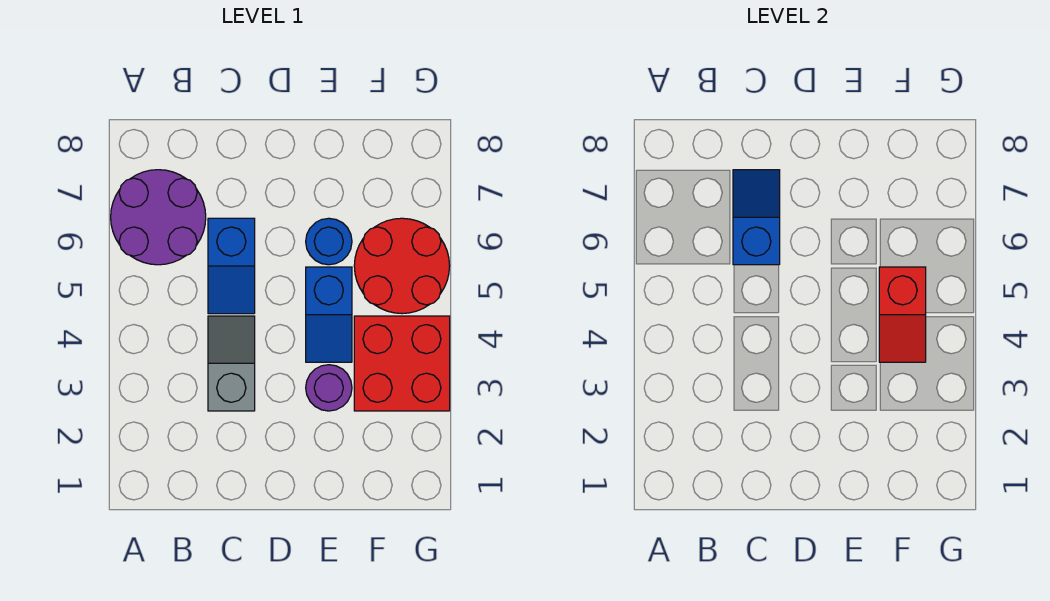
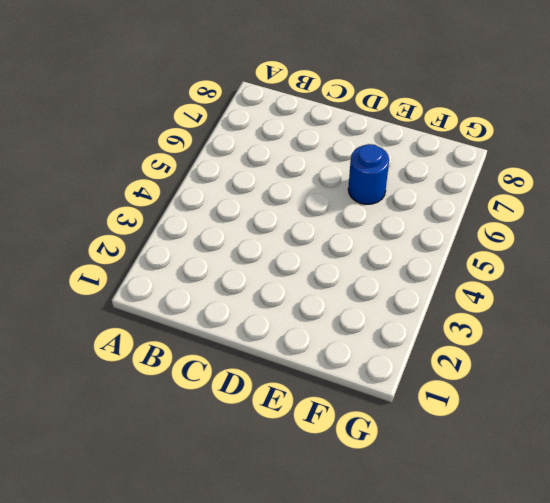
none -> purple 2x2 round brick [111,170,206,265]
none -> grey 1x2 slope [208,316,255,411]

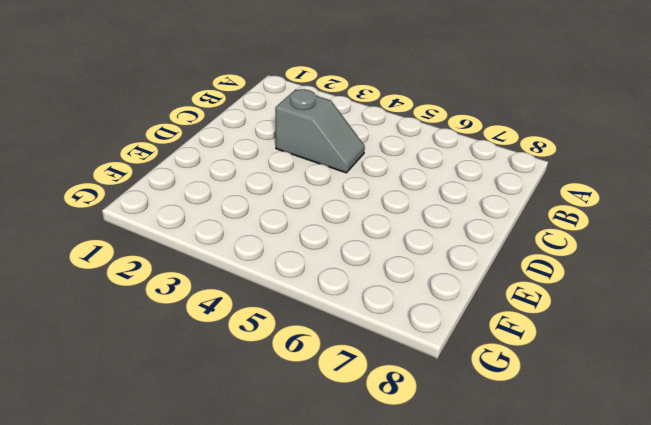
none -> purple 2x2 round brick [111,170,206,265]
none -> blue 1x2 slope [208,218,255,314]

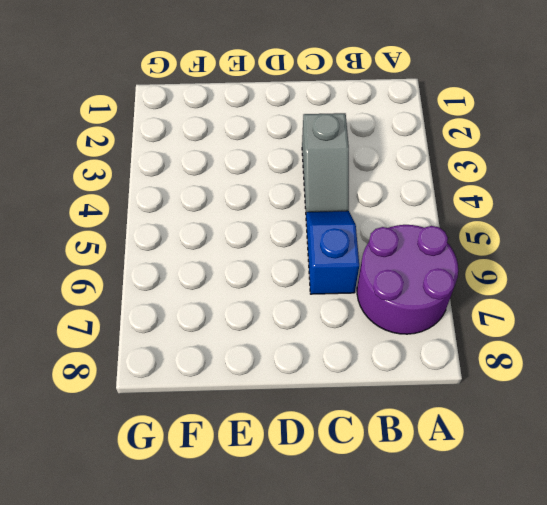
none -> purple 1x1 round brick [306,365,352,411]
none -> blue 1x2 slope [306,267,352,362]

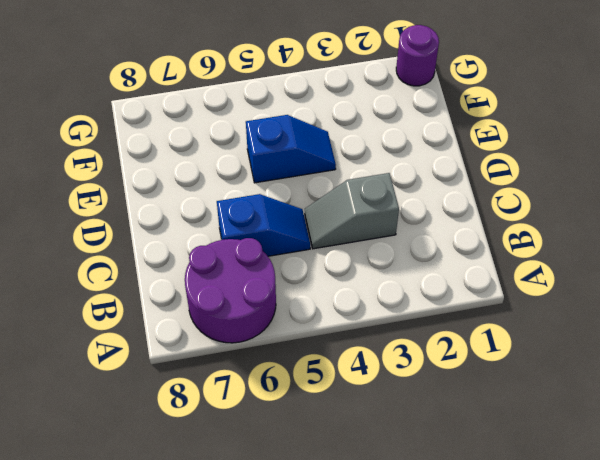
purple 1x1 round brick [396,25,439,86] -> purple 1x1 round brick moved to [306,365,352,411]
none -> blue 1x1 round brick [306,218,352,265]
none -> red 2x2 brick [354,316,450,411]

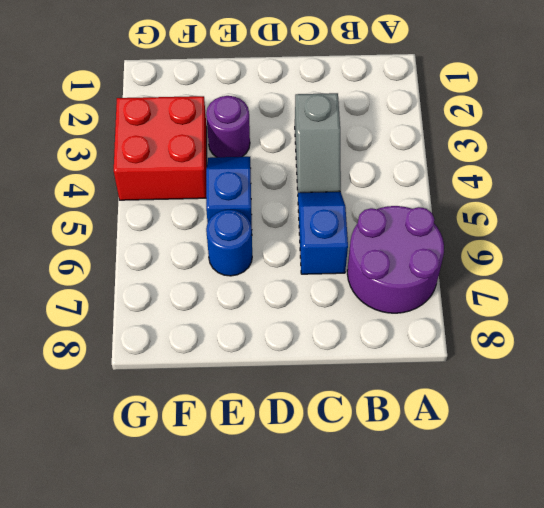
none -> red 2x2 round brick [354,218,450,314]
none -> blue 1x2 slope [733,170,780,265]

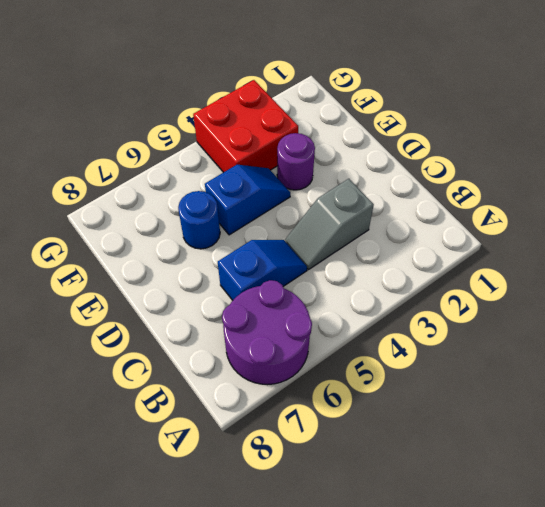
none -> red 2x2 round brick [354,218,450,314]
none -> blue 1x2 slope [733,170,780,265]

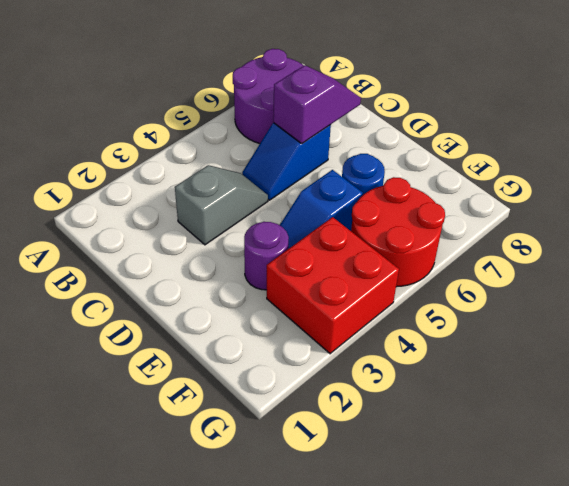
purple 1x2 slope [273,65,361,143] -> blue 1x2 slope [733,170,780,265]
none -> red 1x2 slope [879,267,926,362]

